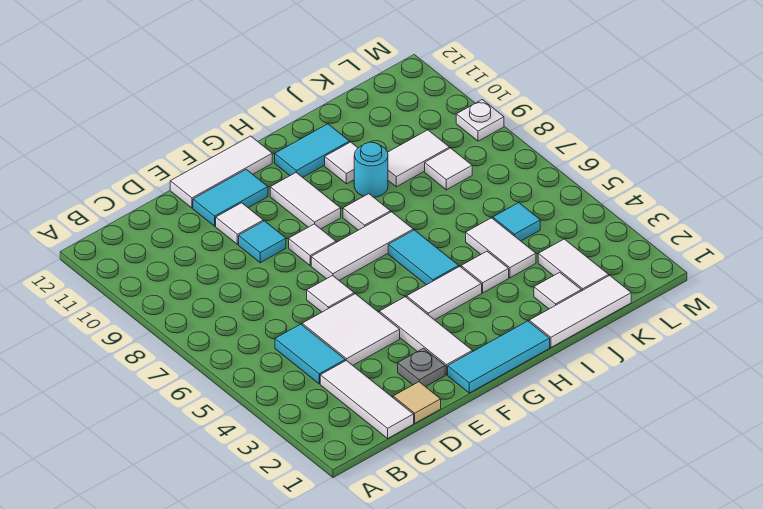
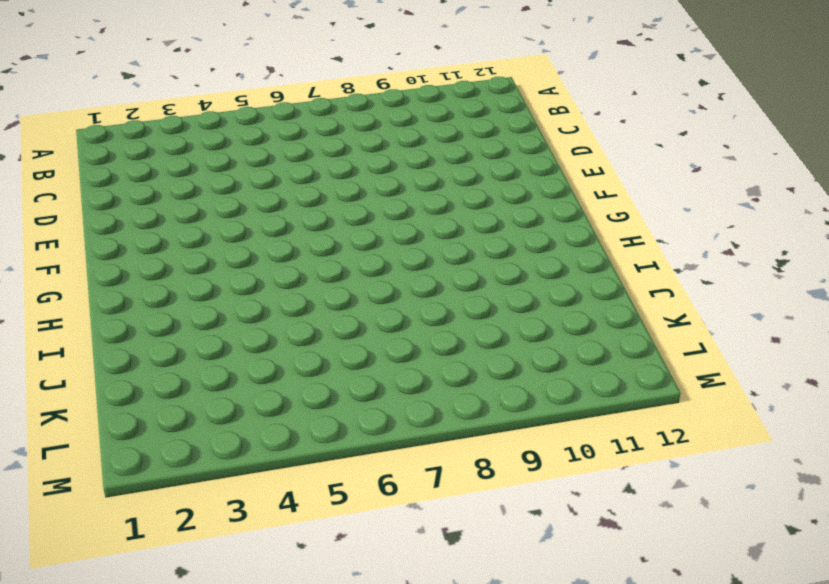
none -> white 1x3 tile [320,360,414,438]
none -> cyan 1x2 tile [275,324,345,384]
none -> tan 1x1 tile [393,382,441,423]
none -> white 2x2 tile [302,294,400,365]

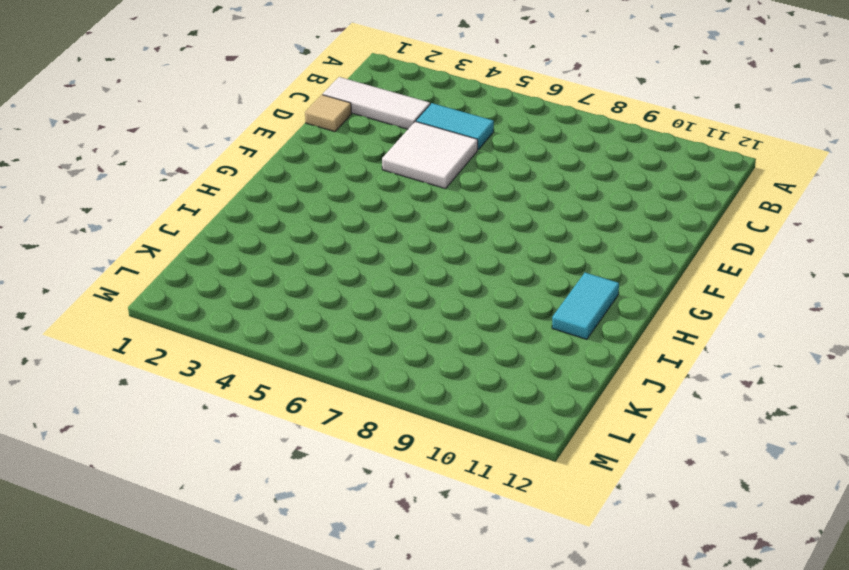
none -> grey 1x1 plate [398,348,445,387]
none -> white 1x1 tile [307,276,354,312]
none -> cyan 1x1 tile [239,221,286,263]
none -> white 1x1 tile [216,203,263,244]

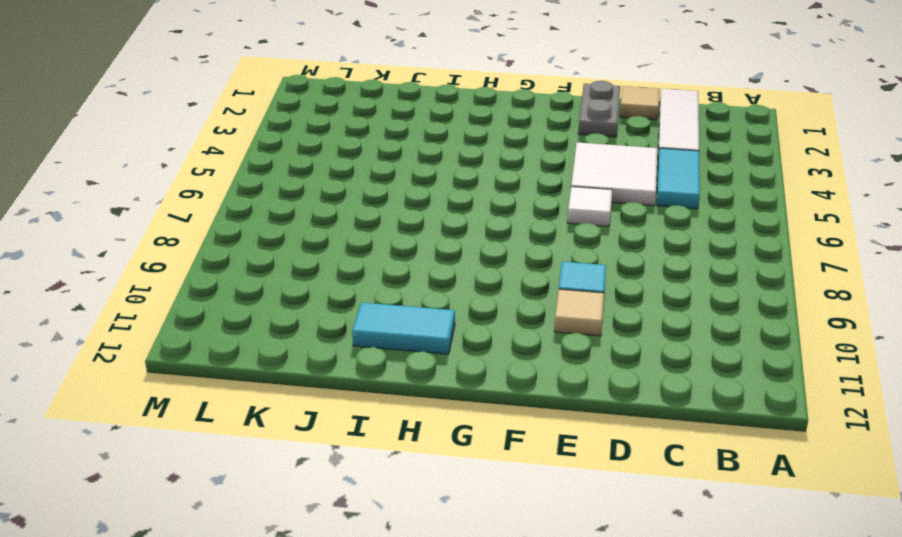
grey 1x2 plate [578,81,620,137] -> grey 1x1 plate [398,348,445,387]
tan 1x1 tile [554,289,604,336] -> white 1x1 tile [216,203,263,244]
none -> cyan 1x2 tile [193,169,268,226]
none -> white 1x3 tile [170,136,272,208]
none -> cyan 1x3 tile [448,321,550,393]
none -> white 1x3 tile [379,297,472,375]

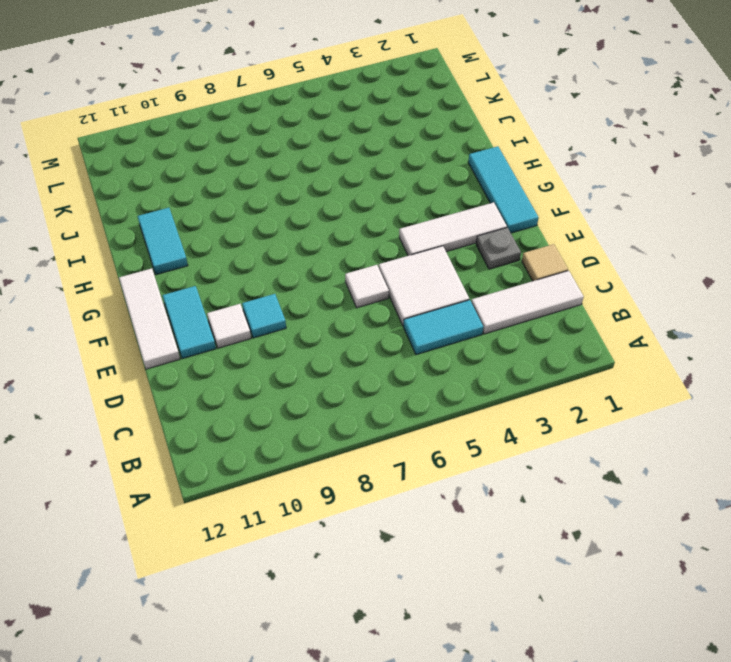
none -> white 1x3 tile [311,212,413,280]
none -> white 1x1 tile [289,224,336,266]
none -> white 1x2 tile [407,266,482,320]
none -> white 1x2 tile [270,173,341,229]

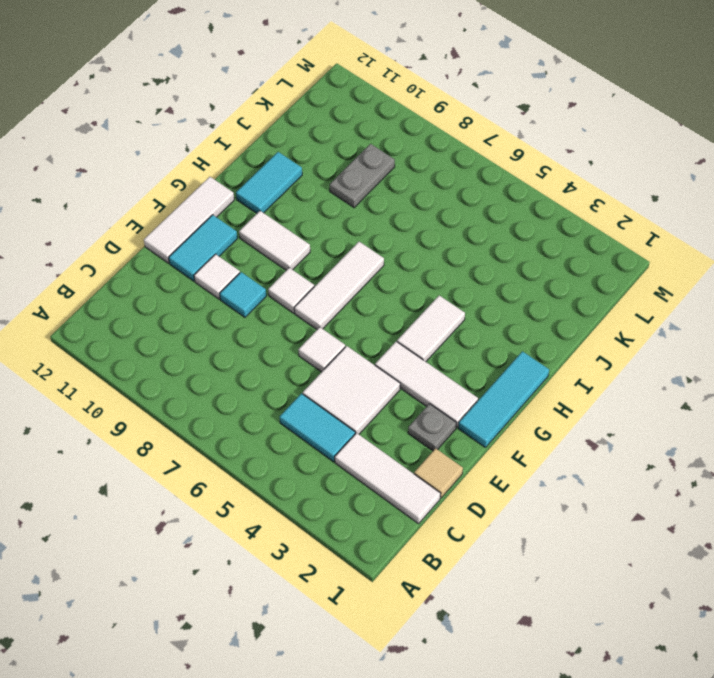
grey 1x2 plate [330,144,395,208] -> white 1x2 tile [388,130,450,187]
none -> cyan 1x2 tile [388,230,459,285]
none -> white 1x1 tile [343,194,391,230]
none -> white 1x3 tile [529,275,631,347]
none -> white 1x1 tile [461,251,509,293]

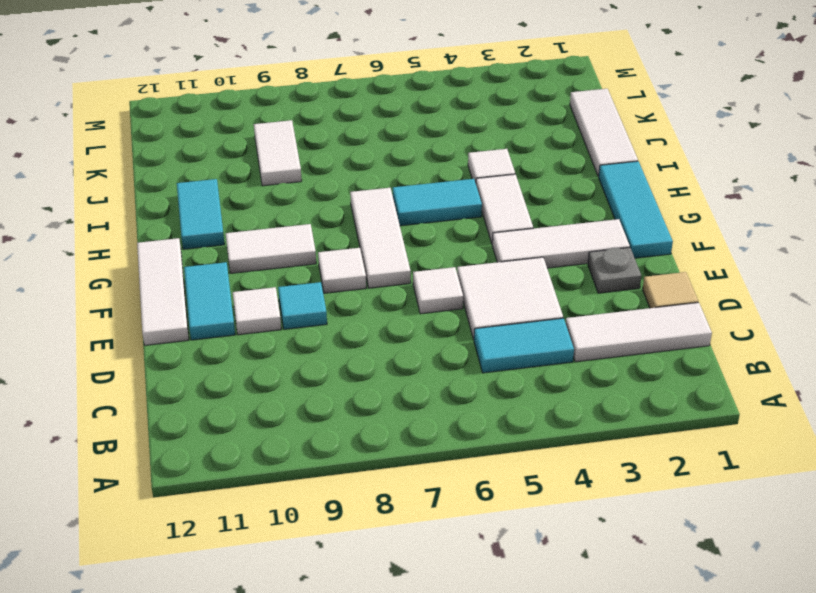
none -> white 1x1 tile [343,194,391,230]
none -> cyan 1x1 round brick [354,142,388,197]
none -> white 1x1 tile [325,142,358,184]
none -> white 1x1 tile [534,272,581,309]

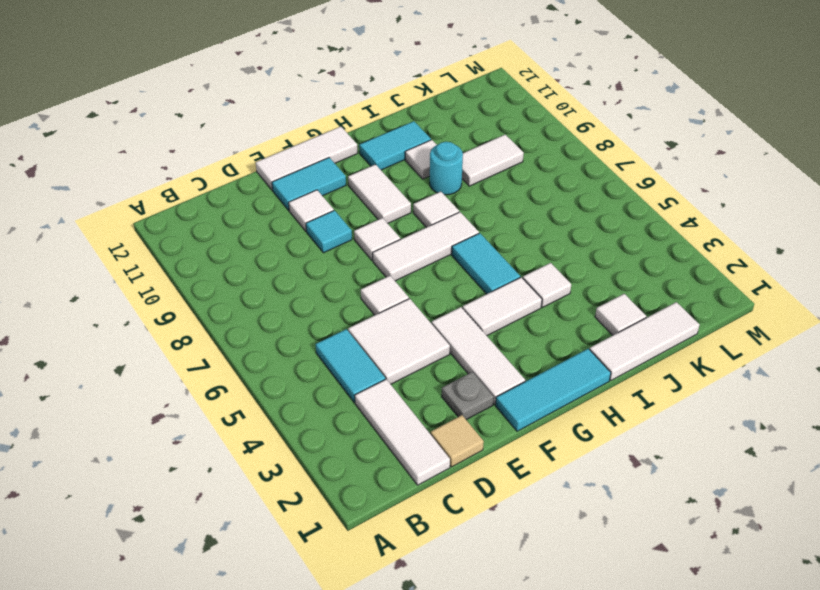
none -> white 1x2 tile [466,218,536,278]
none -> white 1x2 tile [538,239,609,291]
none -> cyan 1x1 tile [493,203,540,241]
none -> white 1x1 tile [425,148,472,190]

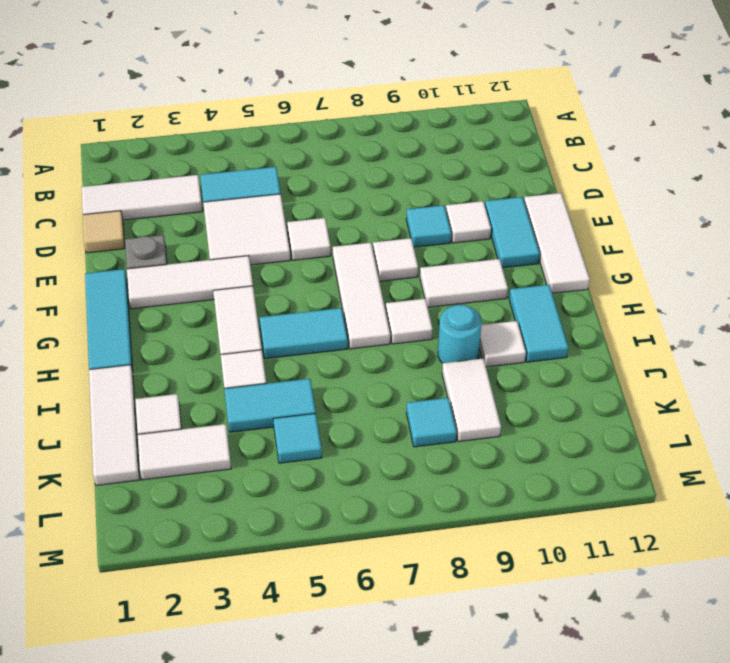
cyan 1x2 tile [224,379,316,432] -> white 1x2 tile [466,218,536,278]
cyan 1x1 tile [407,398,457,447] -> white 1x1 tile [425,148,472,190]
none -> white 1x1 plate [456,100,504,141]

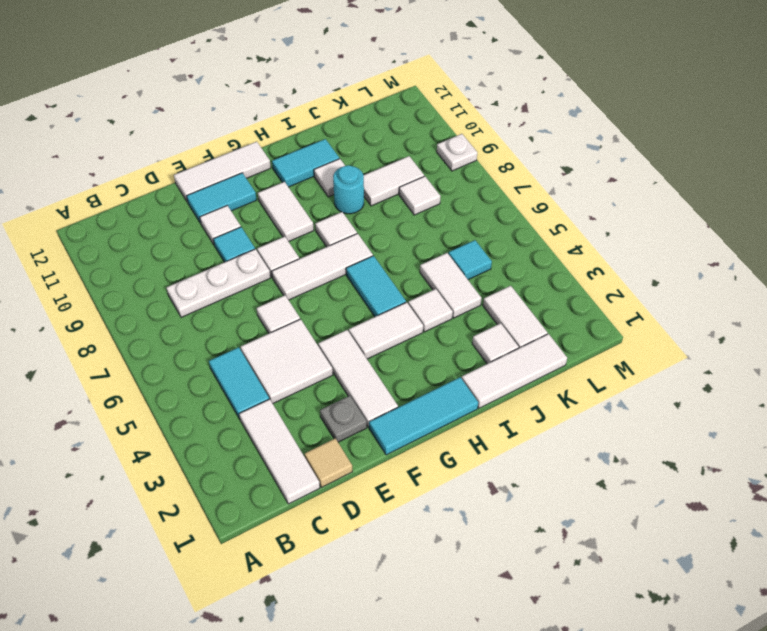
white 1x3 plate [166,249,270,317] -> none

